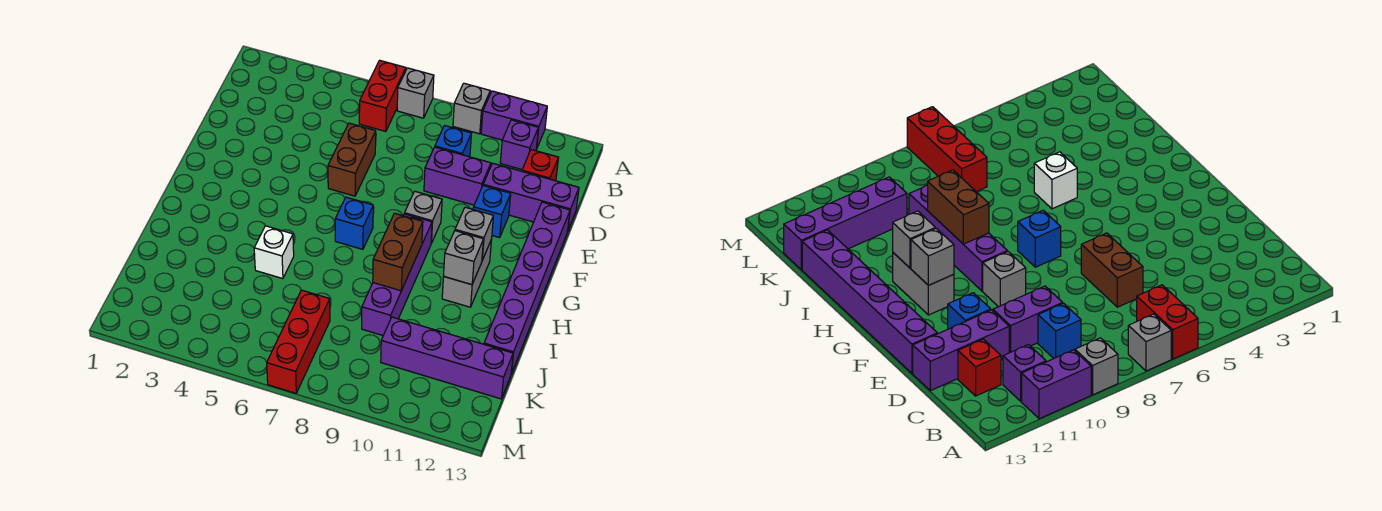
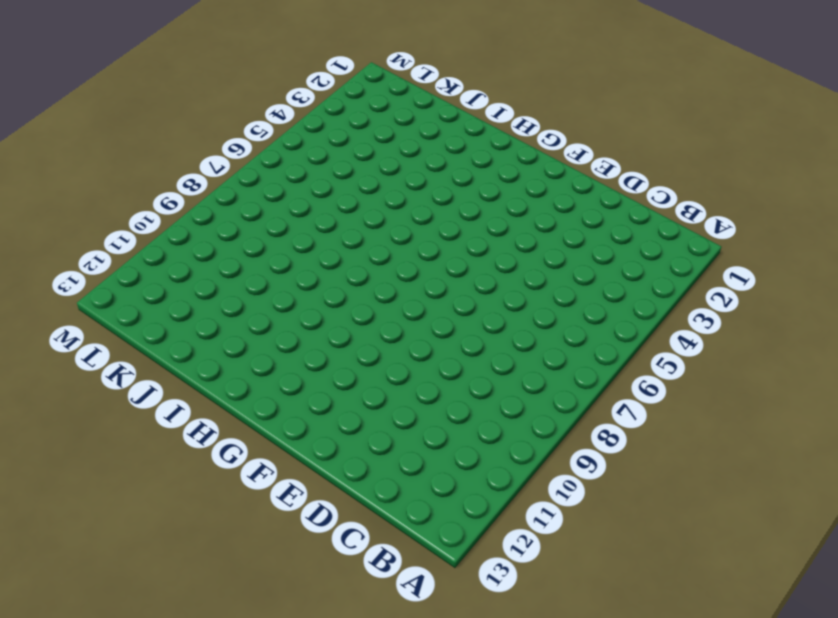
none -> red 1x2 brick [359,60,406,131]
none -> grey 1x1 brick [397,68,434,118]
none -> grey 1x1 brick [453,83,490,134]

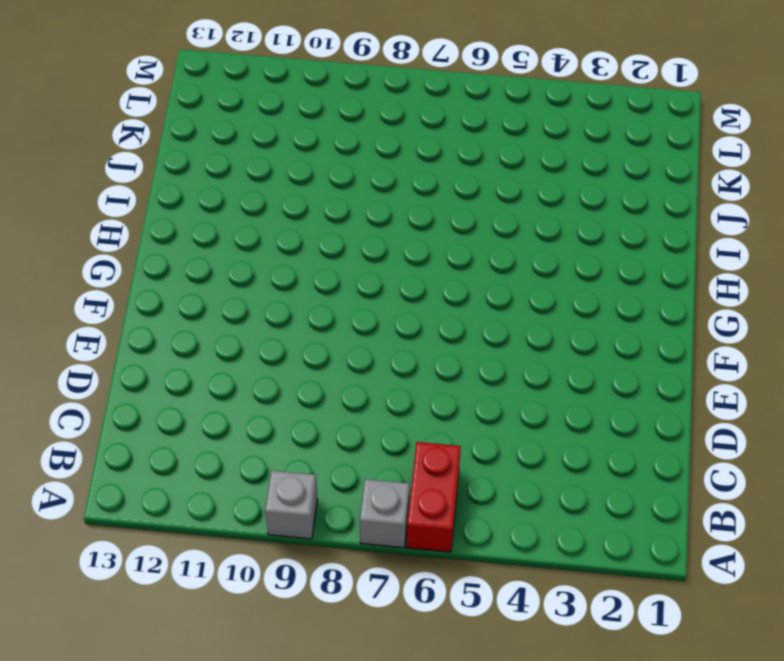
none -> purple 1x2 brick [481,91,547,149]
none -> purple 1x1 brick [500,120,538,169]
none -> blue 1x1 brick [435,126,471,157]

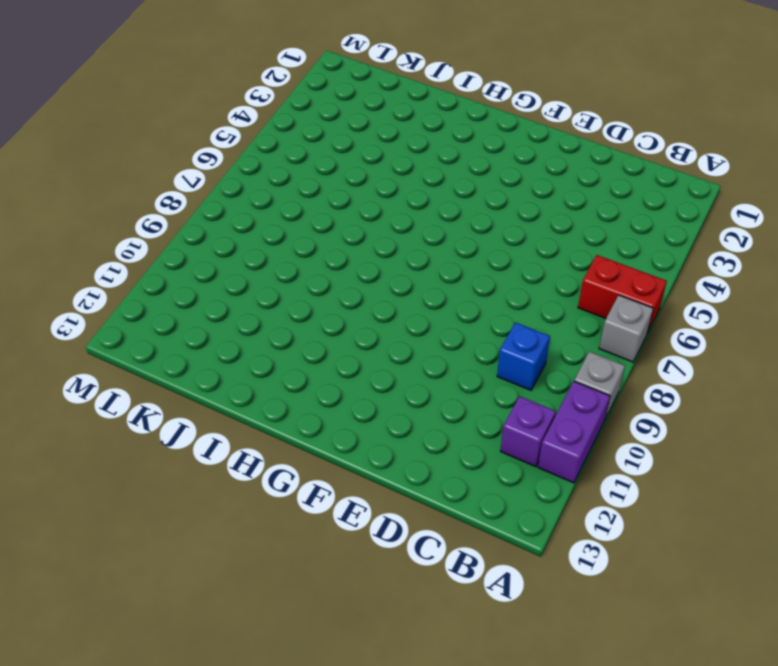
none -> red 1x1 brick [522,150,559,181]
none -> brown 1x2 brick [328,123,376,196]
none -> purple 1x2 brick [424,147,491,205]

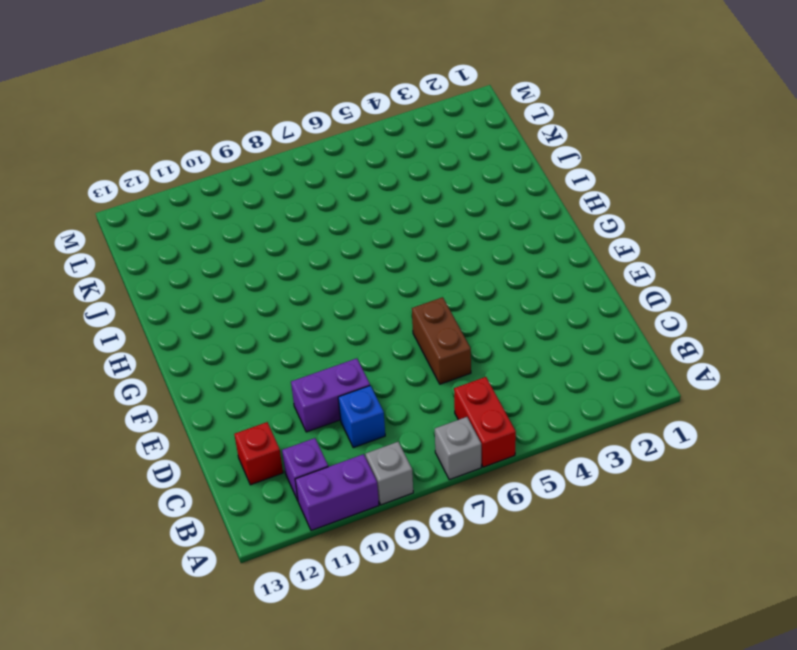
none -> purple 1x3 brick [483,163,579,230]
none -> blue 1x1 brick [473,186,511,238]
none -> purple 1x6 brick [484,202,570,373]

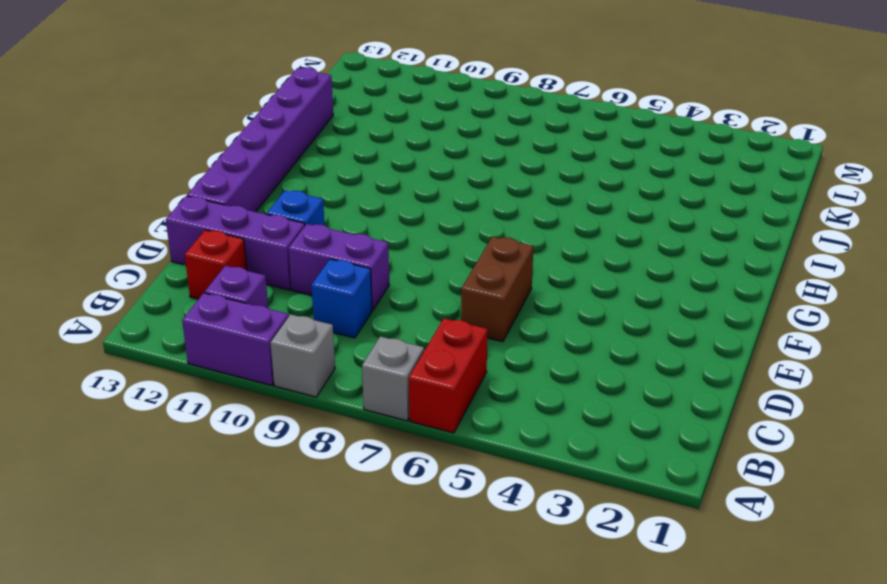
none -> grey 1x1 brick [405,191,442,243]
none -> blue 1x1 brick [335,197,373,249]
none -> purple 1x4 brick [362,214,432,335]

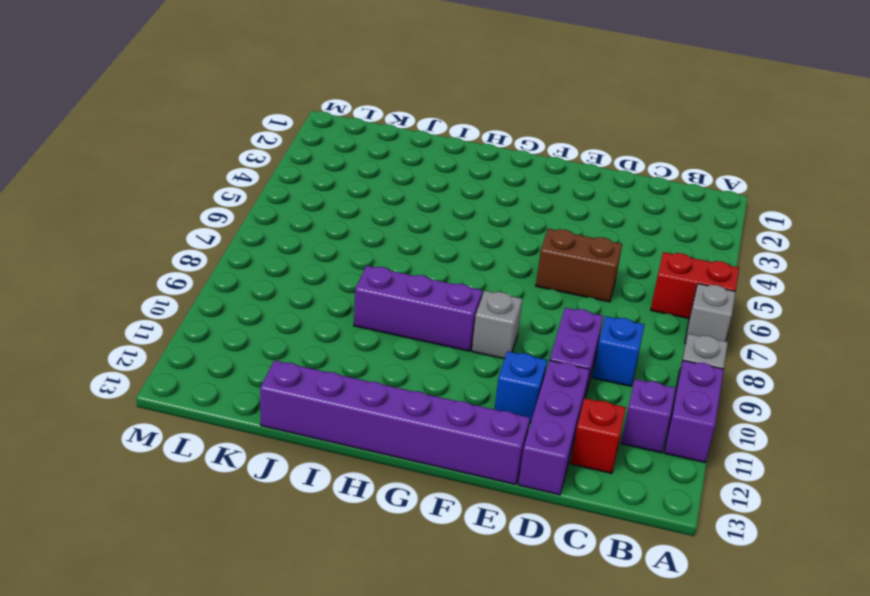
purple 1x3 brick [354,266,482,351] -> purple 1x4 brick [362,214,432,335]
none -> blue 1x1 brick [335,197,373,249]
none -> grey 1x2 brick [442,239,492,307]
none -> white 1x1 brick [254,226,294,279]

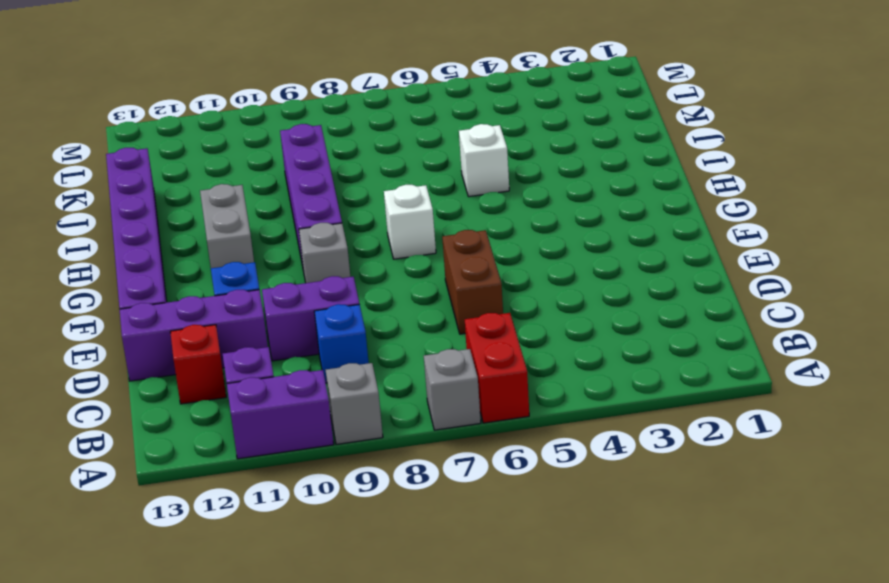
white 1x1 brick [384,185,436,259] -> blue 1x1 brick [335,197,373,249]
none -> red 1x3 brick [267,290,330,393]
none -> purple 1x4 brick [381,317,513,399]
none -> grey 1x1 brick [455,207,493,260]

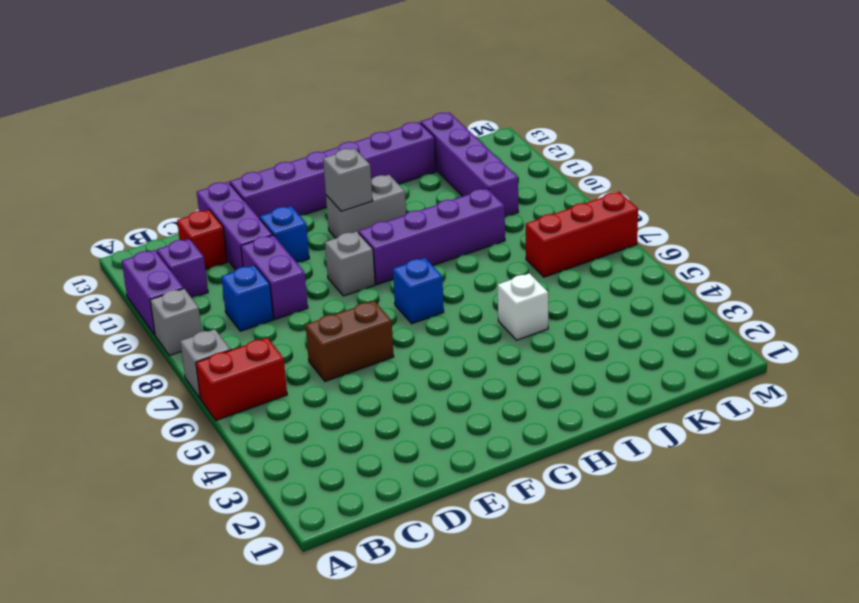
none -> brown 1x2 brick [373,213,423,291]
none -> grey 1x1 brick [444,231,483,285]

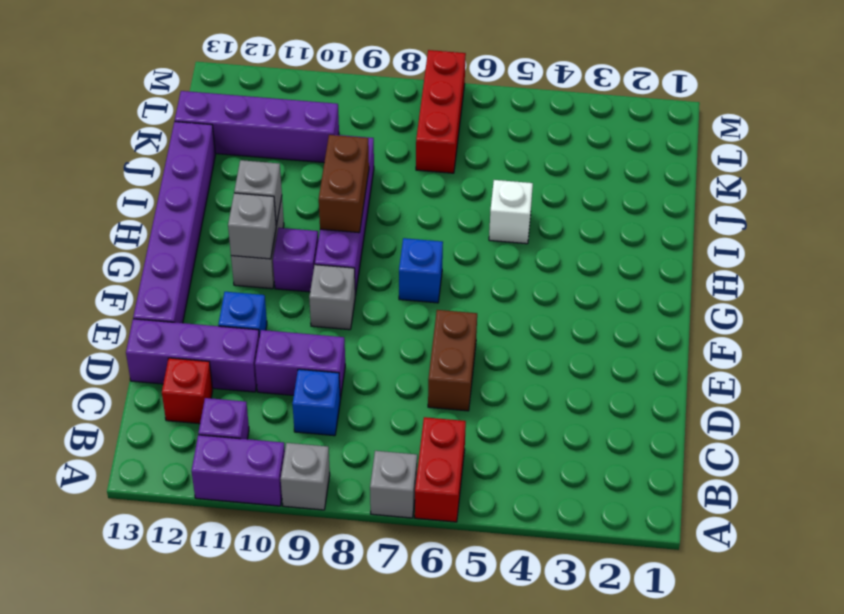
purple 1x1 brick [273,228,318,292] -> none

